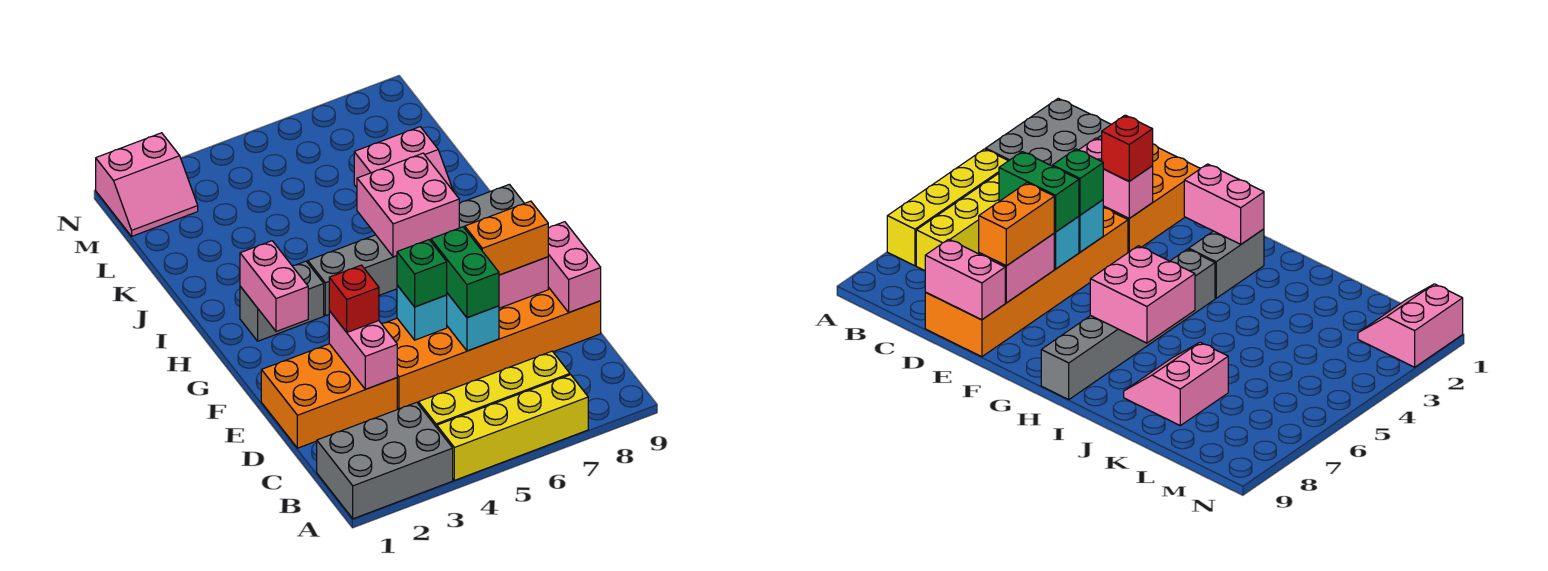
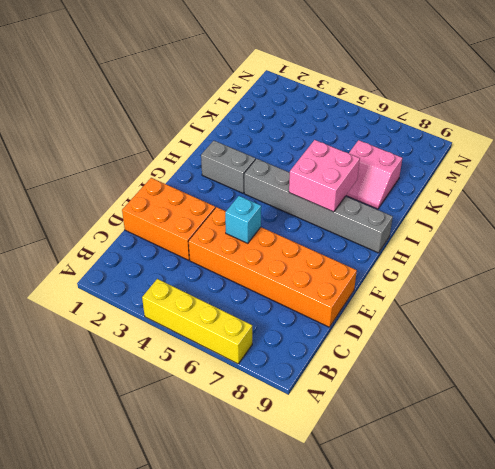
none -> grey 2x3 brick [317,402,453,519]
none -> yellow 1x4 brick [418,351,570,427]
none -> pink 2x2 slope [96,133,198,236]

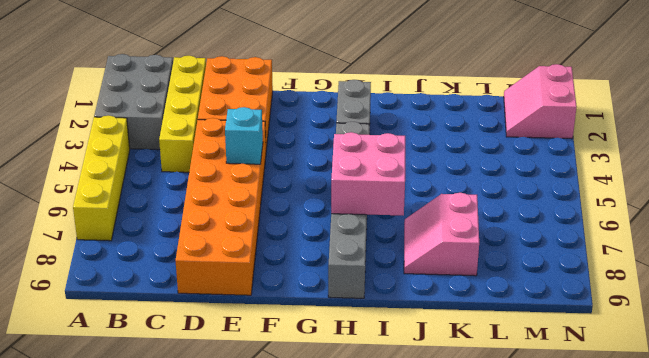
yellow 1x4 brick [159,56,206,172] -> yellow 1x4 brick moved to [418,351,570,427]
none -> pink 1x2 brick [329,311,397,389]
none -> cyan 1x2 brick [447,293,499,351]
none -> pink 1x2 brick [548,222,601,312]

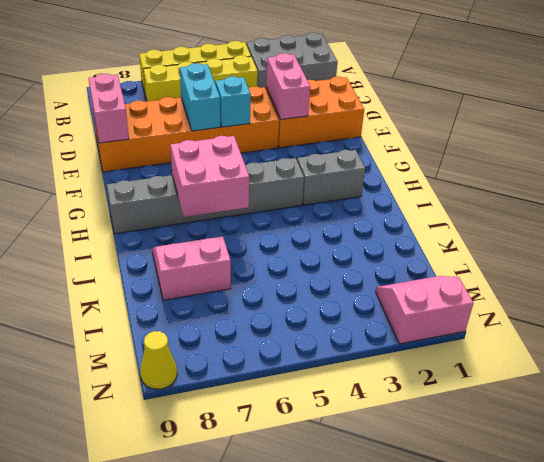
yellow 1x1 cone [140,331,177,389] -> none
none -> pink 1x2 brick [499,257,548,308]
none -> pink 1x2 brick [240,241,308,332]
none -> green 1x2 brick [431,227,499,318]

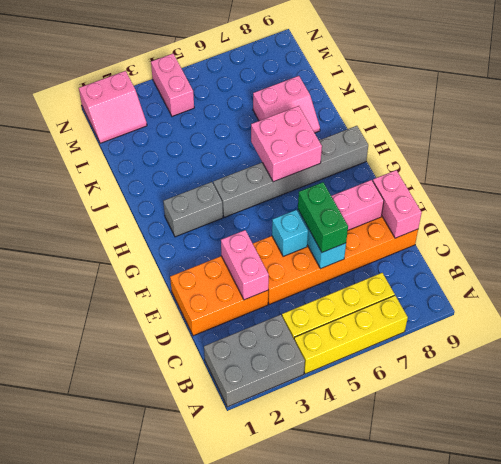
pink 1x2 brick [151,54,194,116] -> pink 1x2 brick moved to [240,241,308,332]
none -> red 1x1 brick [329,265,379,332]
none -> green 1x1 brick [397,240,447,307]
none -> orange 1x2 brick [465,201,548,275]

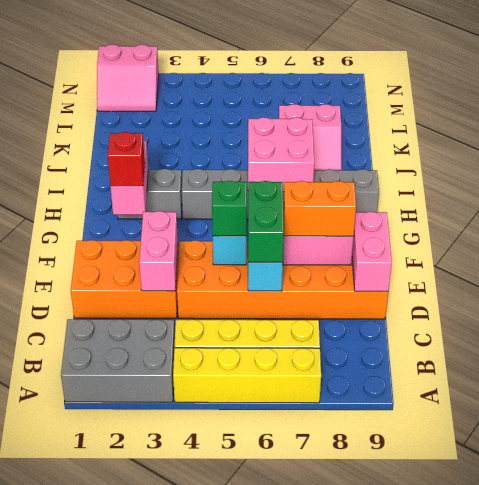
red 1x1 brick [108,132,145,186] -> red 1x1 brick moved to [329,265,379,332]

